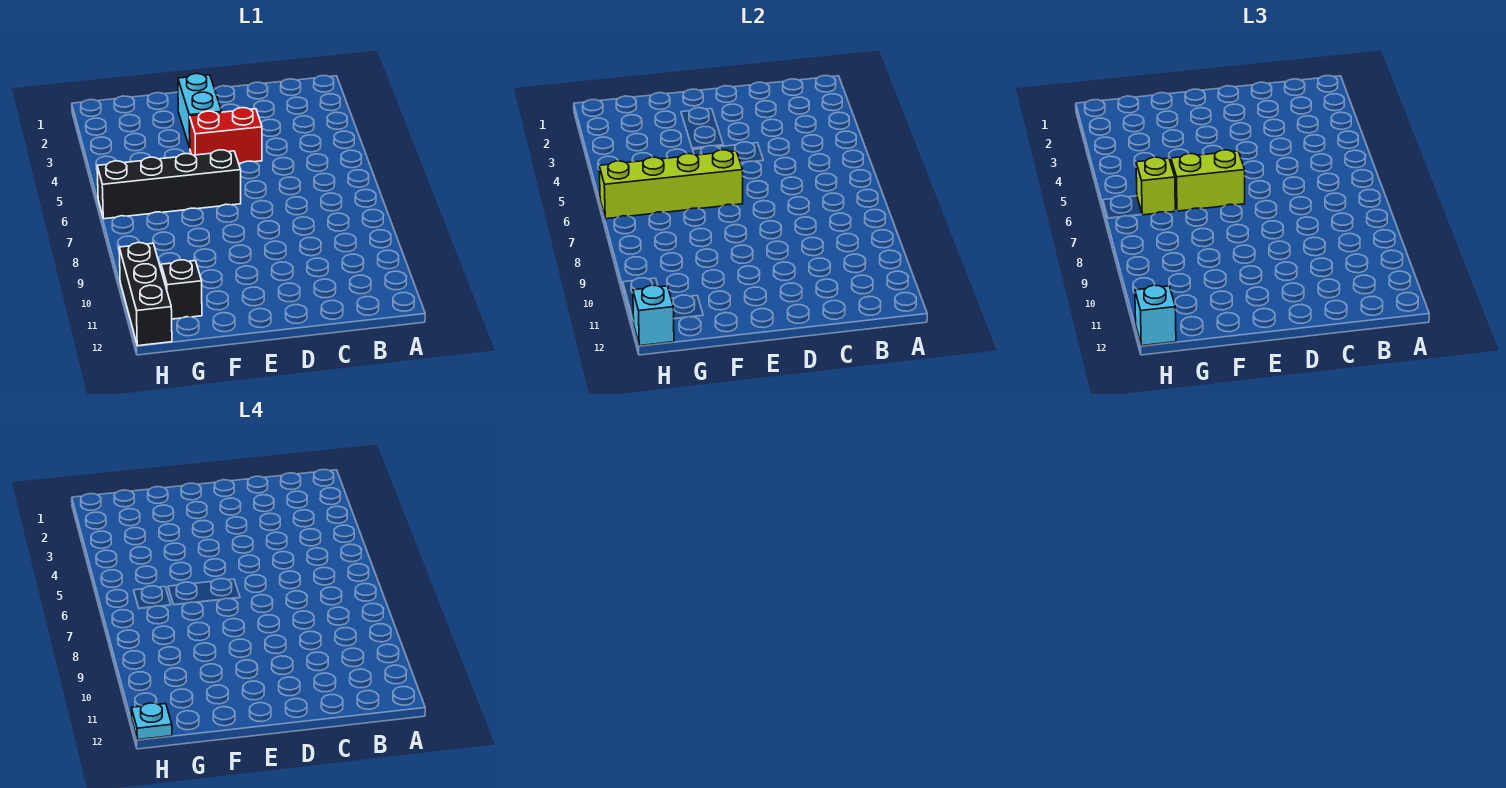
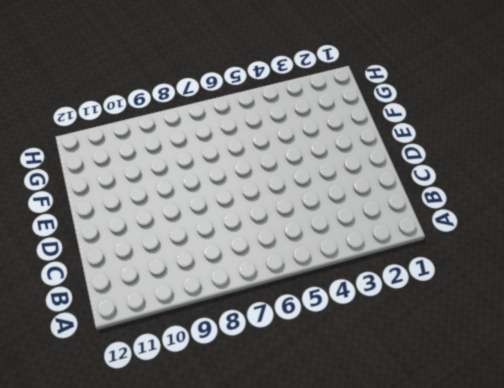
none -> red 1x2 brick [190,108,262,163]
none -> cyan 1x2 brick [178,74,222,148]

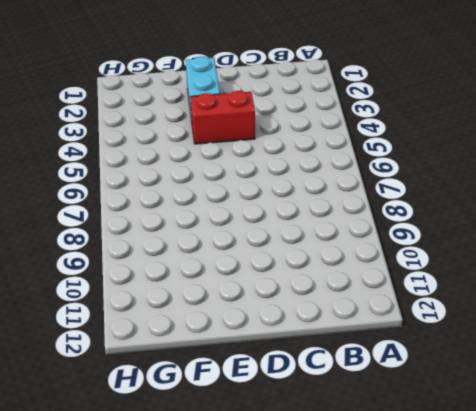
none -> black 1x4 brick [97,150,241,219]
none -> black 1x1 brick [161,260,202,319]

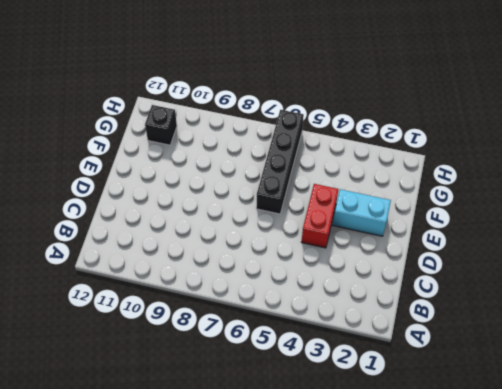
none -> black 1x3 brick [119,243,172,346]
none -> lime 1x4 brick [599,150,743,219]

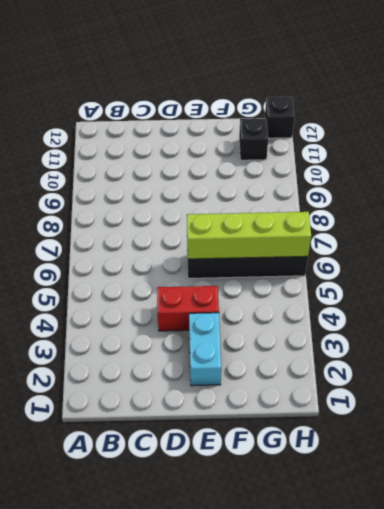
black 1x1 brick [265,97,294,138] -> black 1x3 brick [119,243,172,346]
none -> cyan 1x1 brick [633,285,674,346]
none -> lime 1x2 brick [1171,150,1245,211]

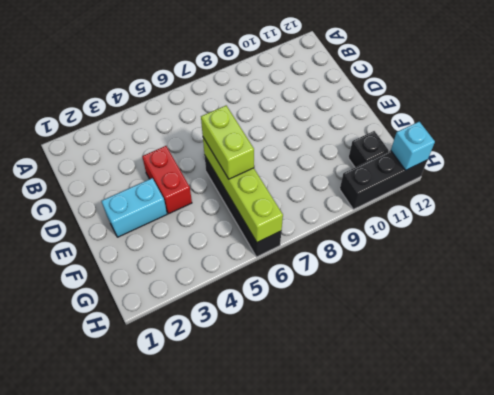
none -> lime 1x1 brick [1136,157,1175,215]
none -> cyan 1x1 brick [1135,285,1176,346]

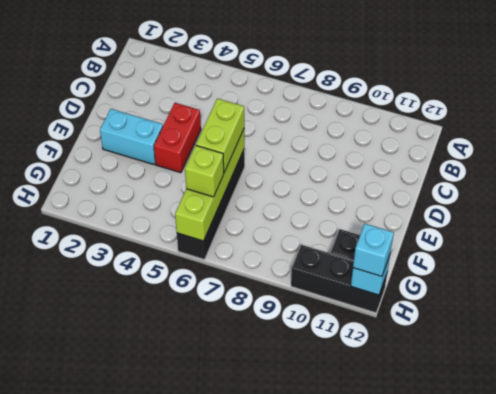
none -> cyan 1x1 plate [131,703,172,740]

